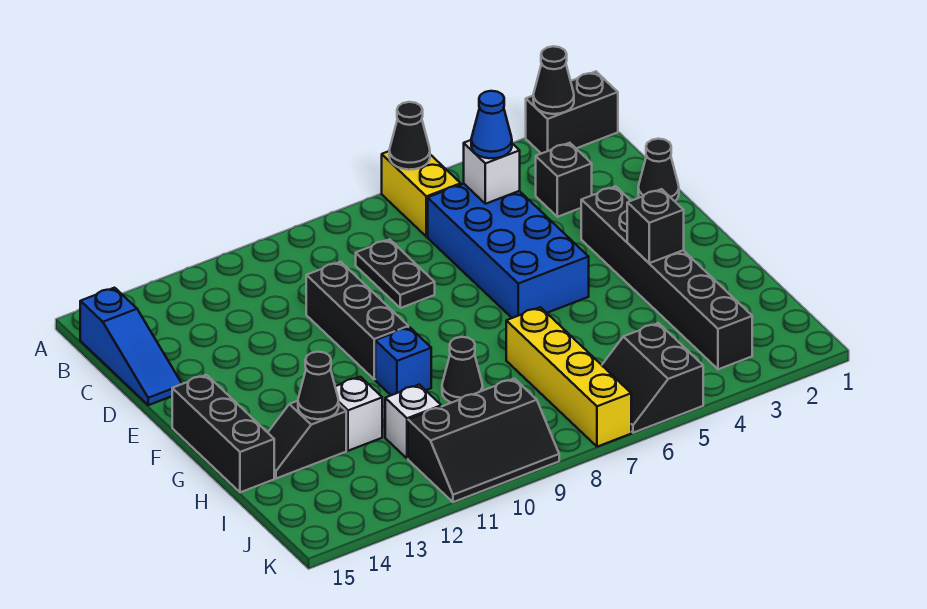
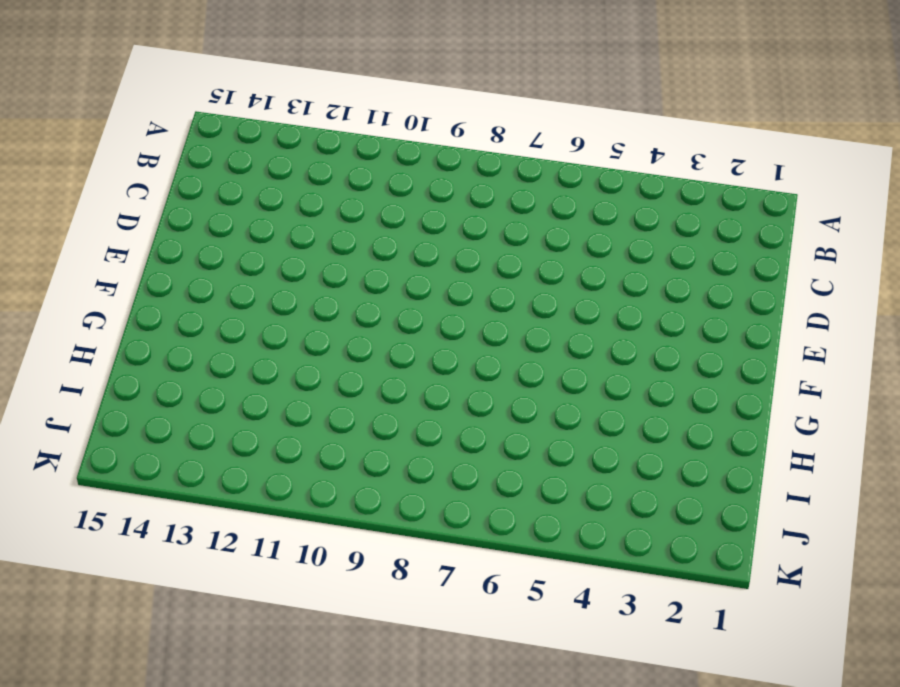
none -> black 1x2 brick [526,71,618,154]
none -> yellow 1x2 brick [382,151,461,237]
none -> blue 1x3 slope [80,288,182,405]

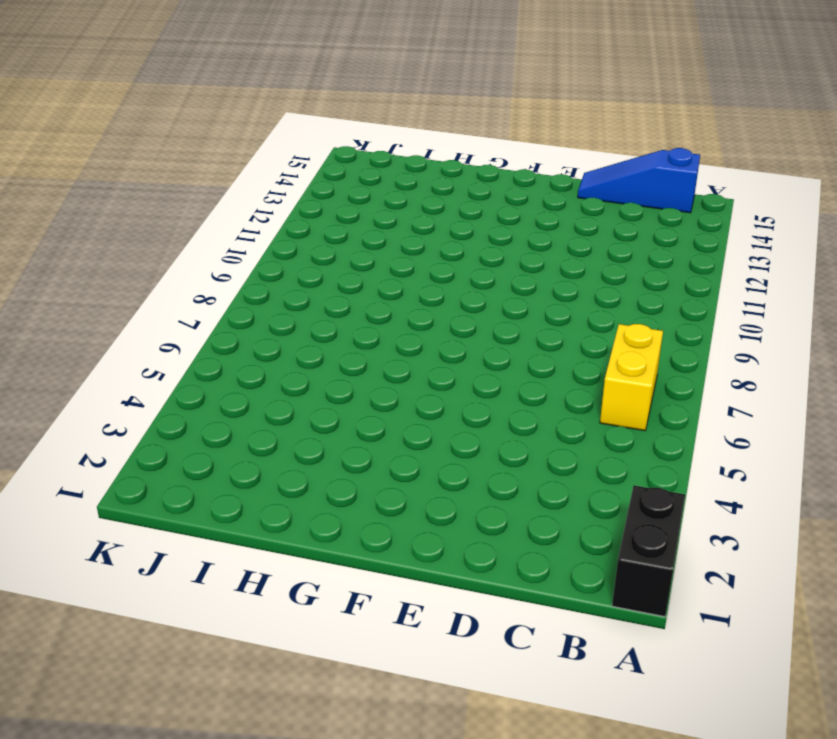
yellow 1x2 brick [600,324,663,431] -> yellow 1x2 brick turned to [382,151,461,237]
none -> black 1x1 brick [536,143,592,217]
none -> blue 2x4 brick [428,184,589,318]
none -> black 1x2 plate [356,239,435,308]

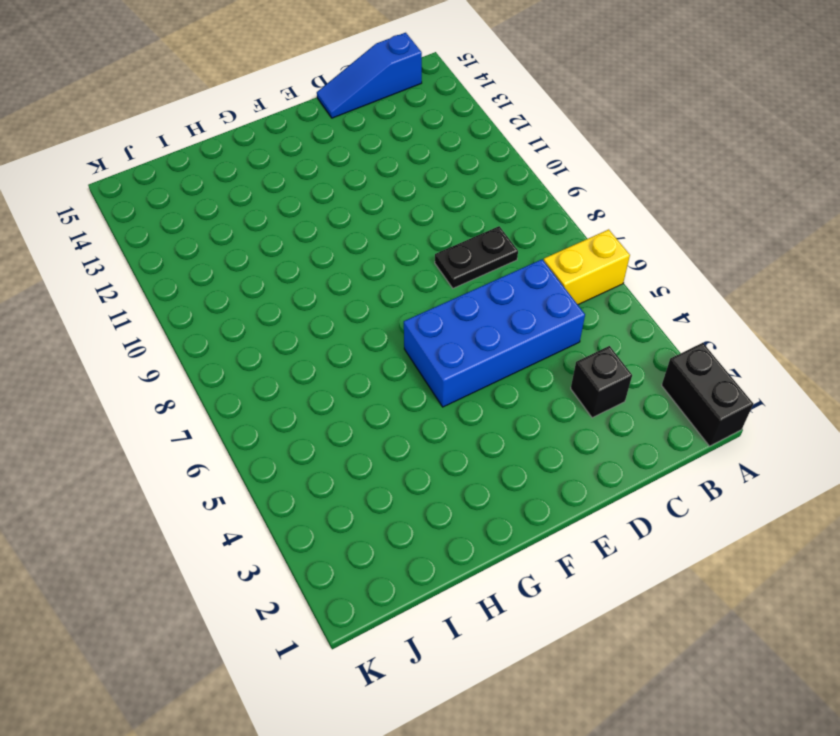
none -> black 1x1 cone [638,139,679,201]
none -> black 1x3 brick [306,262,408,379]
none -> black 1x6 brick [581,186,752,369]

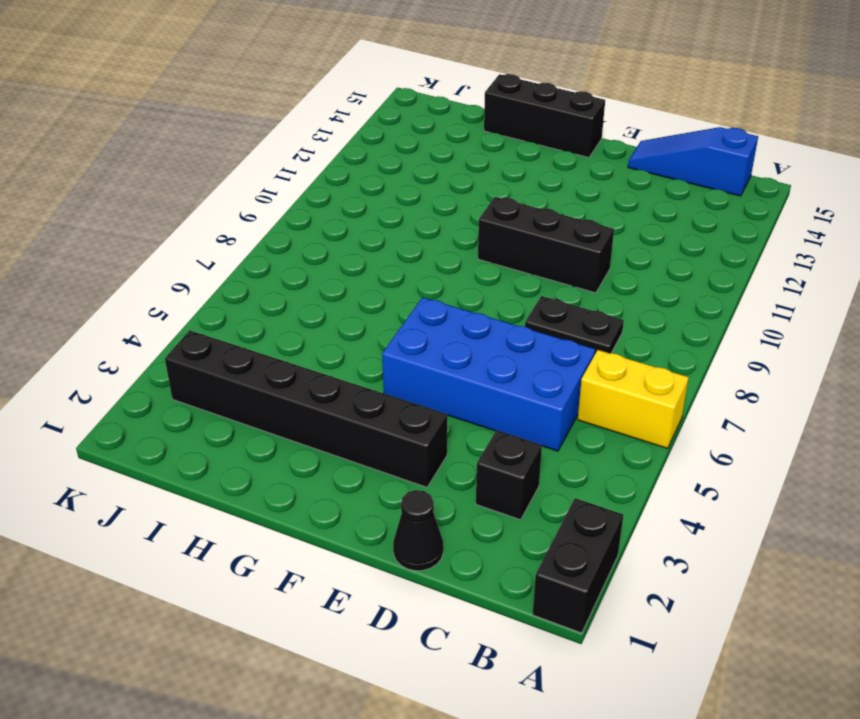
none -> blue 1x1 brick [375,327,431,395]
none -> yellow 1x4 brick [506,307,631,447]
none -> black 1x1 cone [442,337,483,403]

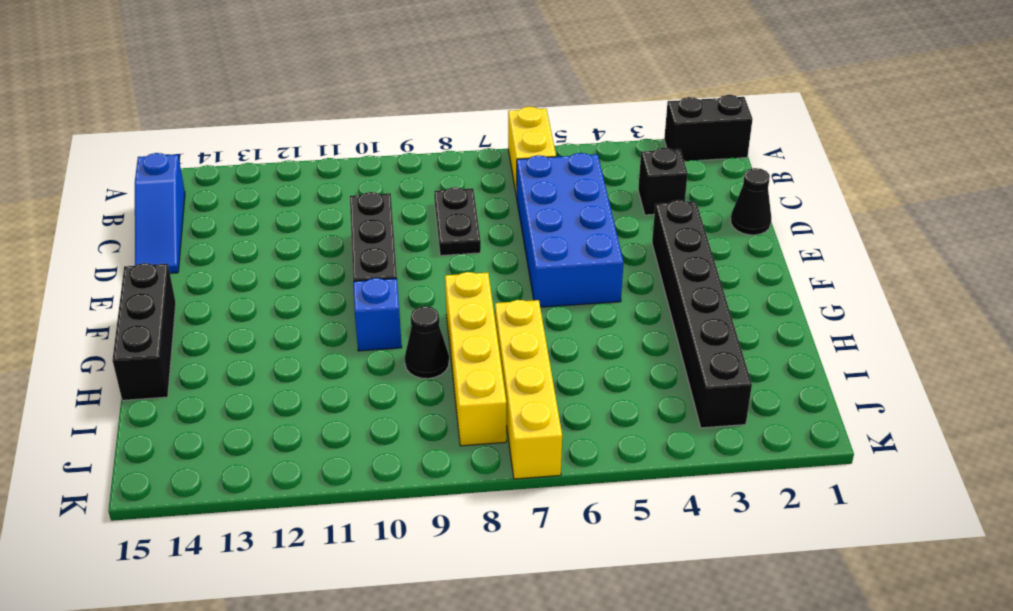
yellow 1x4 brick [445,272,506,446] -> none
none -> white 1x1 brick [335,377,382,451]
none -> black 1x2 slope [268,401,346,479]
none -> white 1x1 brick [385,385,441,459]

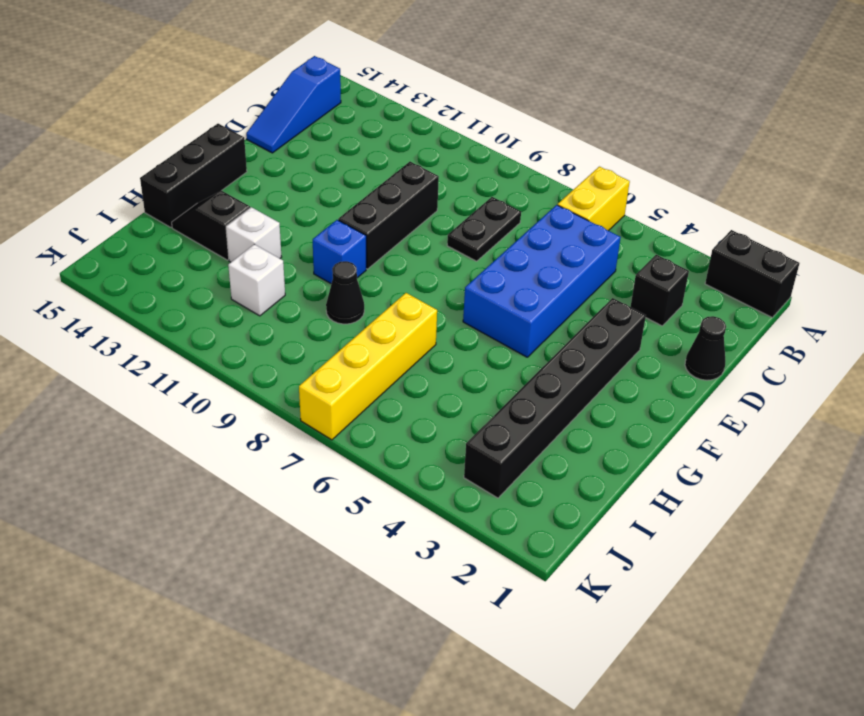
none -> black 2x2 slope [602,323,703,433]
none -> black 2x3 slope [408,379,559,502]
none -> black 1x1 cone [533,46,574,114]

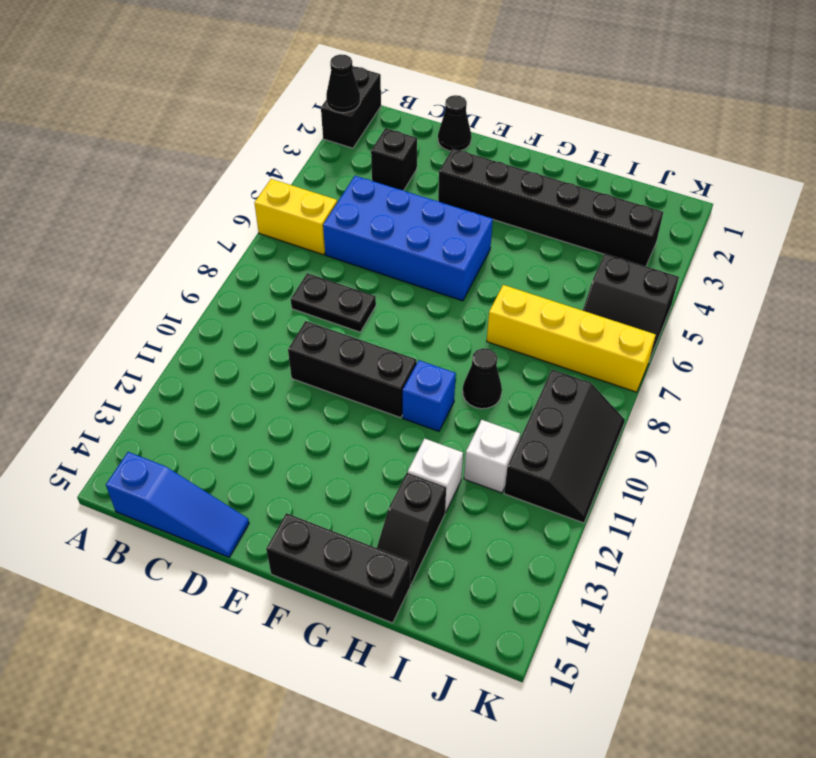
none -> black 1x1 cone [389,102,430,170]
none -> white 1x1 brick [464,140,520,204]
none -> black 1x1 brick [627,189,684,263]

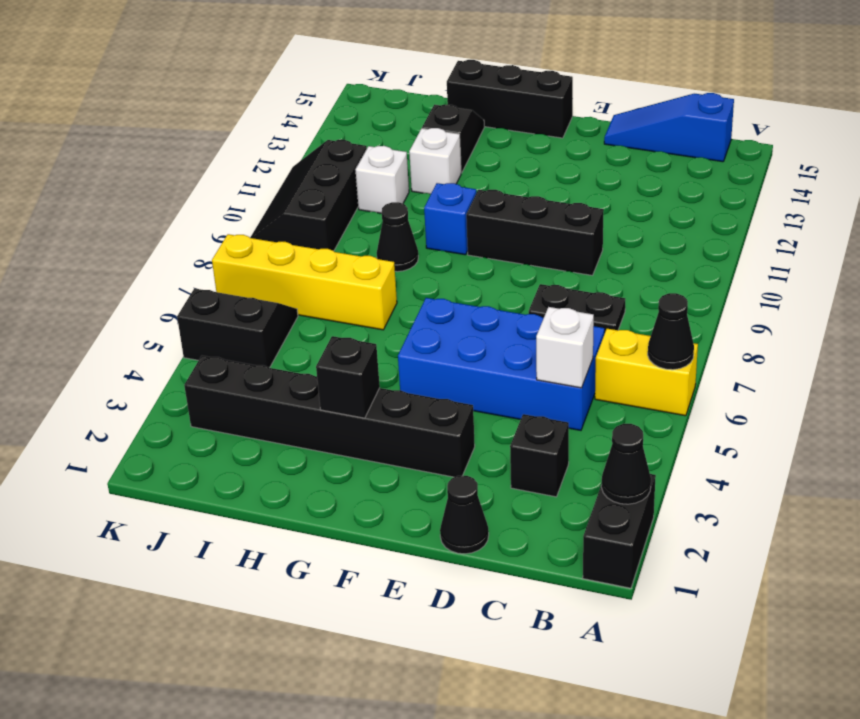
none -> black 1x1 cone [298,352,339,419]
none -> blue 1x1 cone [471,91,512,158]

